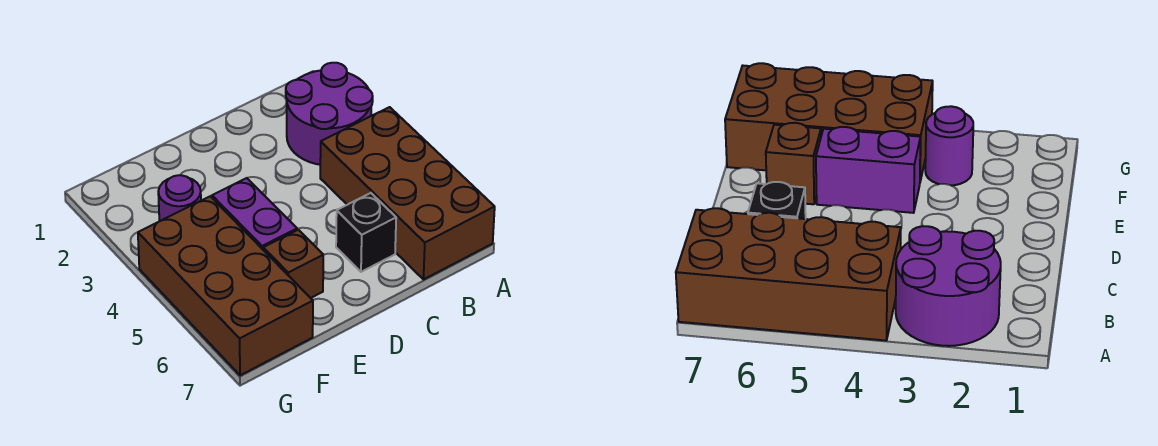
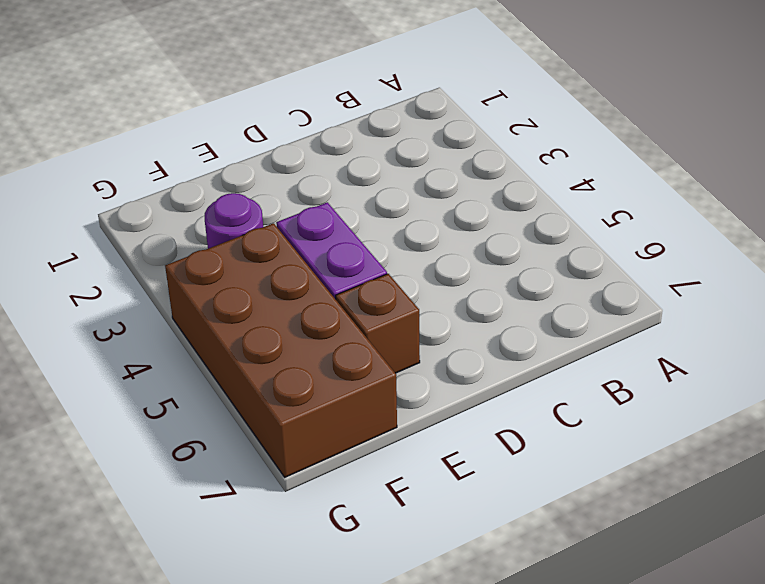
none -> purple 2x2 round brick [286,63,373,165]
none -> brown 2x4 brick [320,107,495,280]

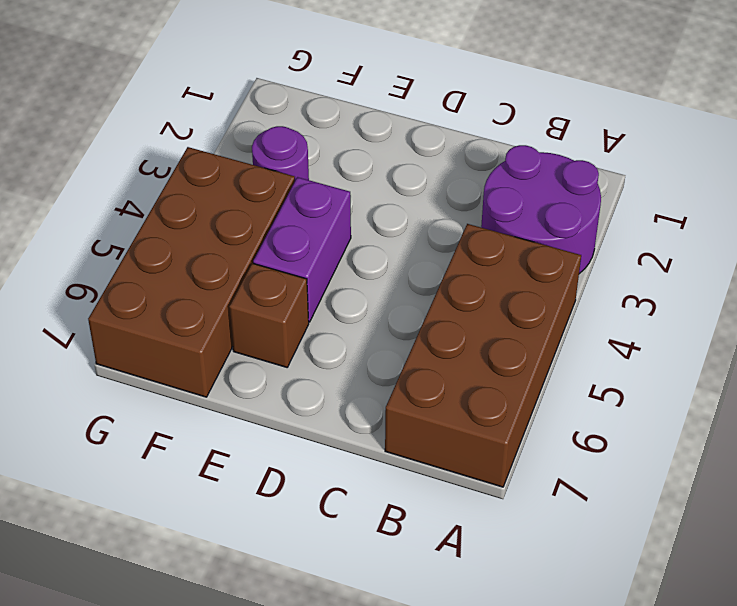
none -> black 1x1 brick [336,193,396,272]

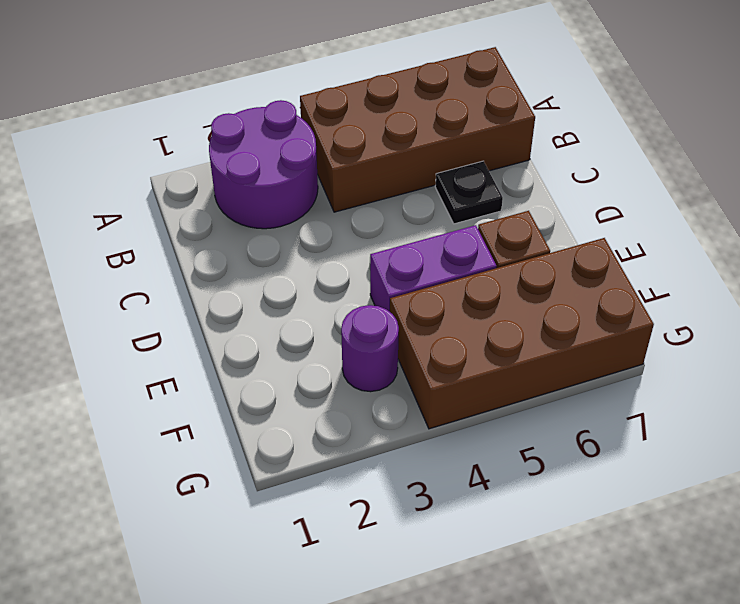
black 1x1 plate [435,161,503,224] -> black 1x1 brick [336,193,396,272]

